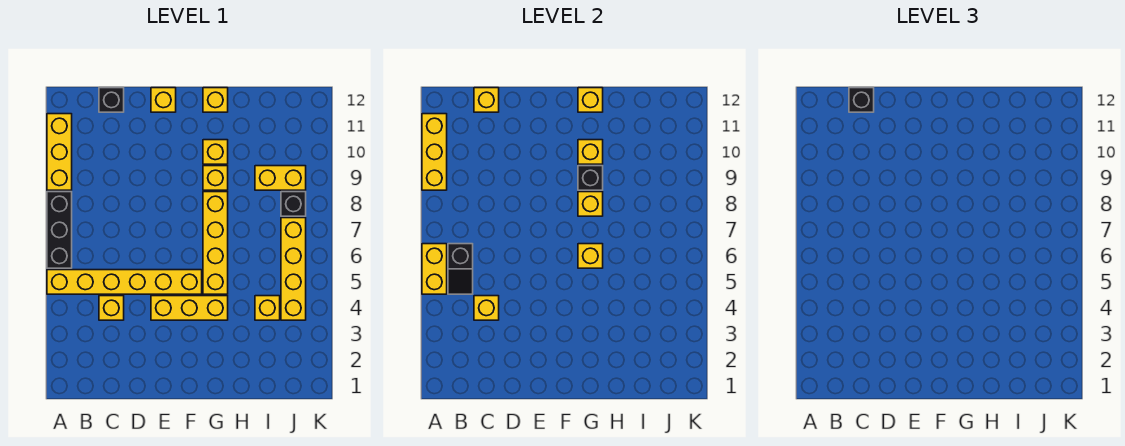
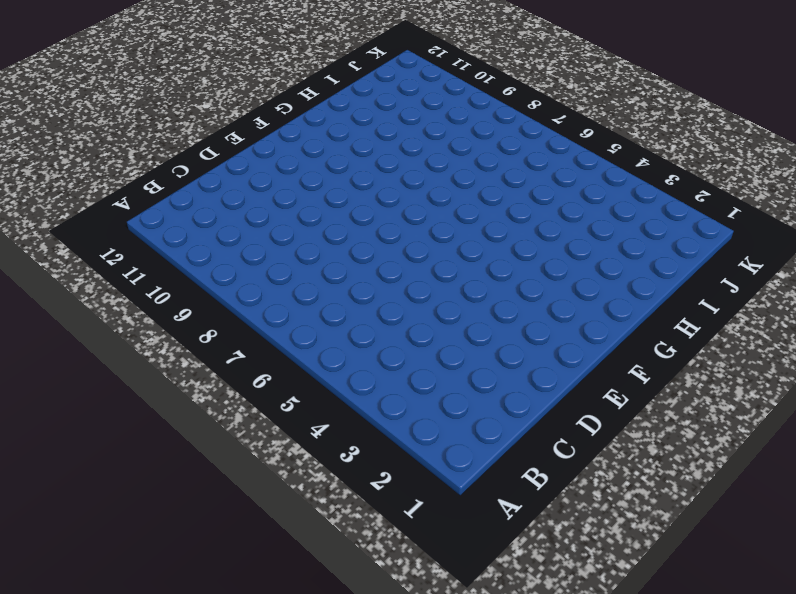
none -> yellow 1x6 brick [47,270,202,294]
none -> black 1x3 brick [47,192,72,268]
none -> yellow 1x3 brick [47,114,72,190]

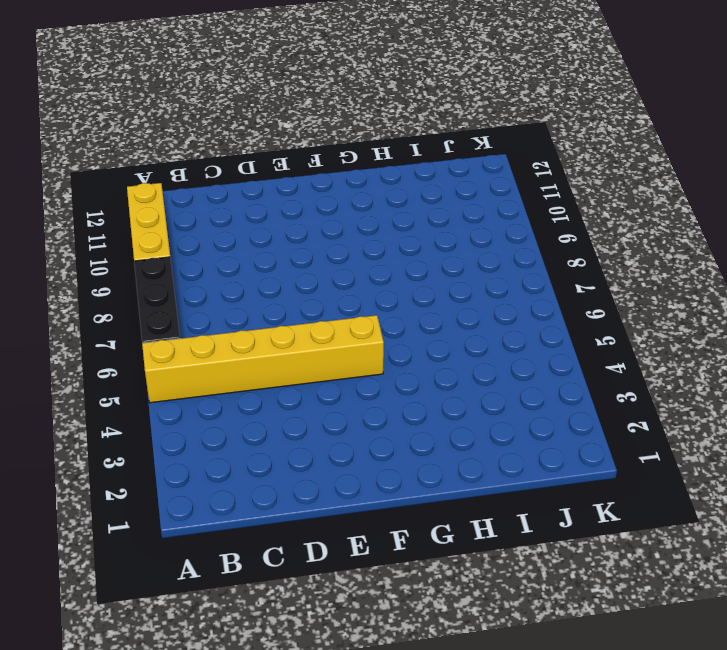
none -> yellow 1x1 brick [99,296,124,320]
none -> black 1x1 brick [99,88,124,112]
none -> yellow 1x3 brick [151,296,228,320]

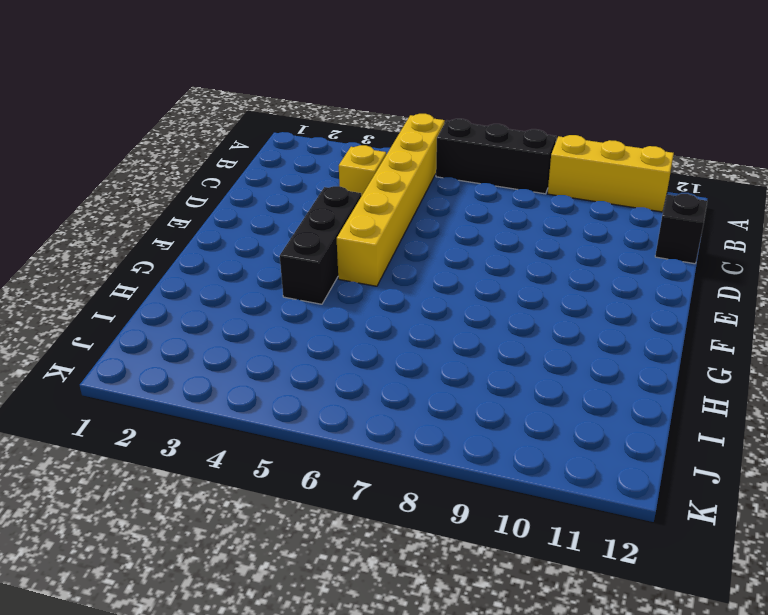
black 1x3 brick [280,186,361,304] -> yellow 1x3 brick [151,296,228,320]
none -> yellow 1x1 brick [151,88,176,112]
none -> yellow 1x4 brick [203,192,228,294]
none -> yellow 1x1 brick [203,166,228,190]

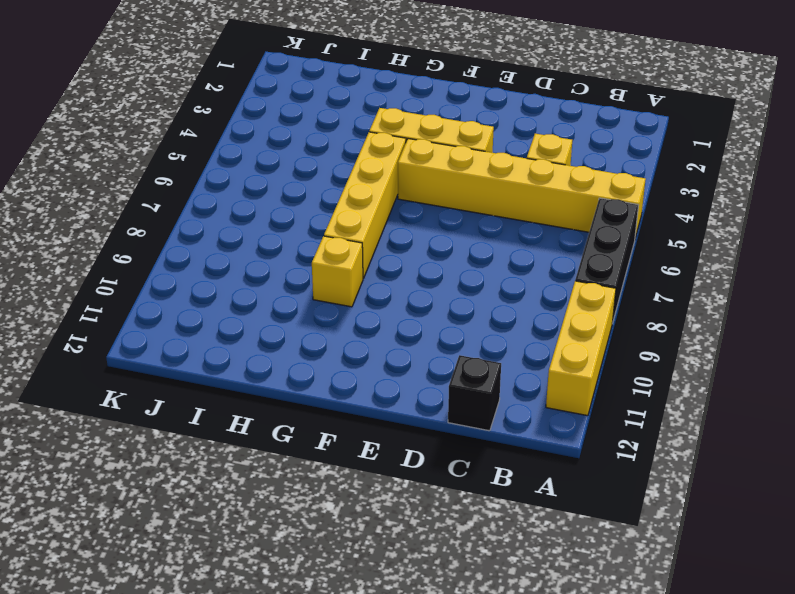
none -> yellow 1x1 brick [151,88,176,112]
none -> yellow 1x1 brick [203,140,228,164]
none -> yellow 1x1 brick [203,88,228,112]

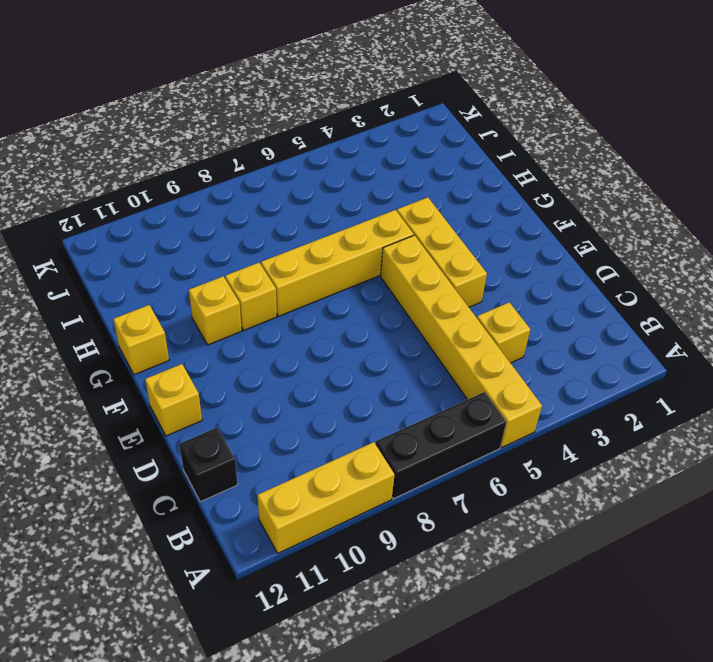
none -> yellow 1x1 brick [255,296,280,320]
none -> yellow 1x2 brick [255,166,306,190]
none -> yellow 1x4 brick [281,218,306,320]

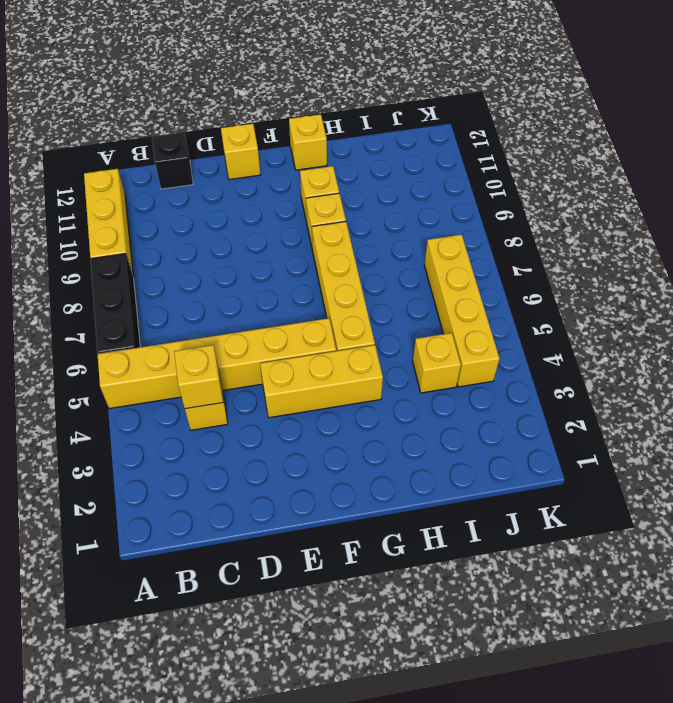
none -> yellow 1x2 brick [255,166,306,190]
none -> black 1x1 brick [281,192,306,216]
none -> yellow 1x2 brick [422,244,447,294]

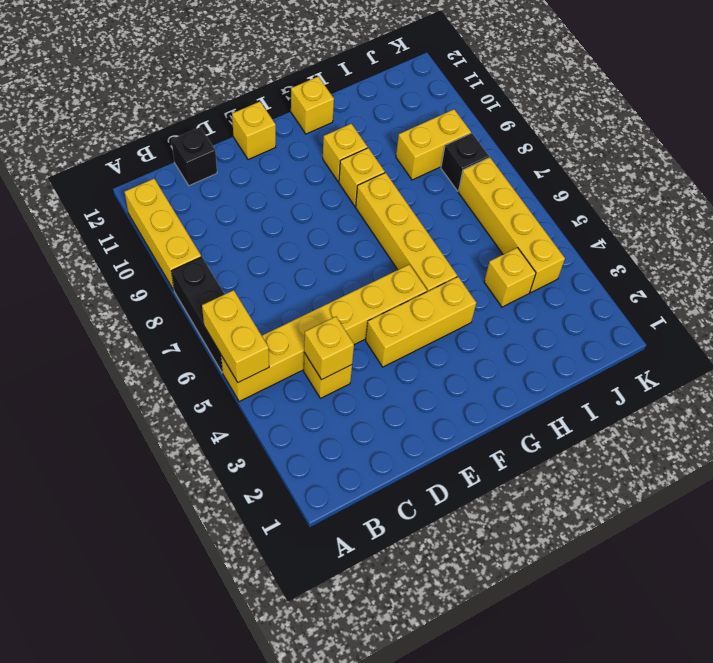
none -> yellow 1x3 brick [422,114,447,190]
none -> black 1x2 slope [448,244,473,294]
none -> yellow 1x1 brick [474,88,499,112]

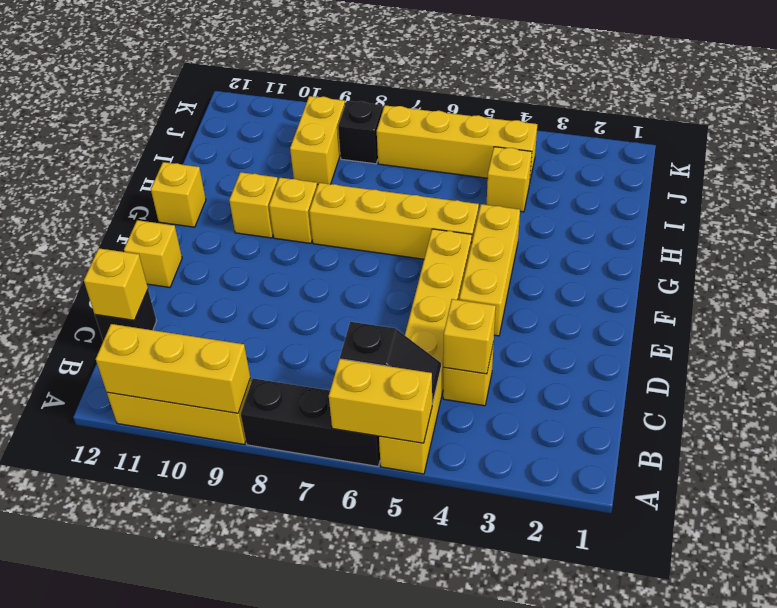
none -> yellow 1x1 brick [578,244,603,268]
none -> yellow 1x1 brick [578,192,603,216]
none -> black 1x1 brick [578,166,603,190]

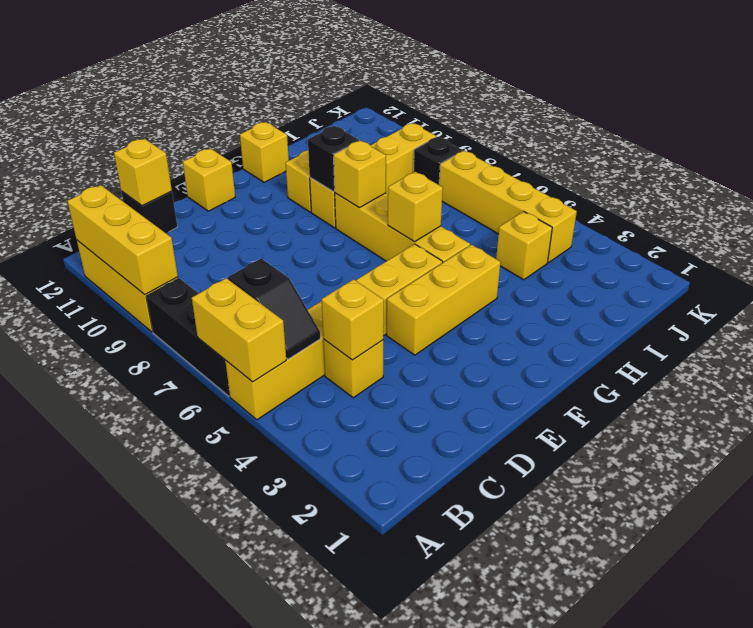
none -> yellow 1x1 brick [578,140,603,164]
none -> yellow 1x1 brick [578,88,603,112]
none -> black 1x1 brick [849,88,874,112]

